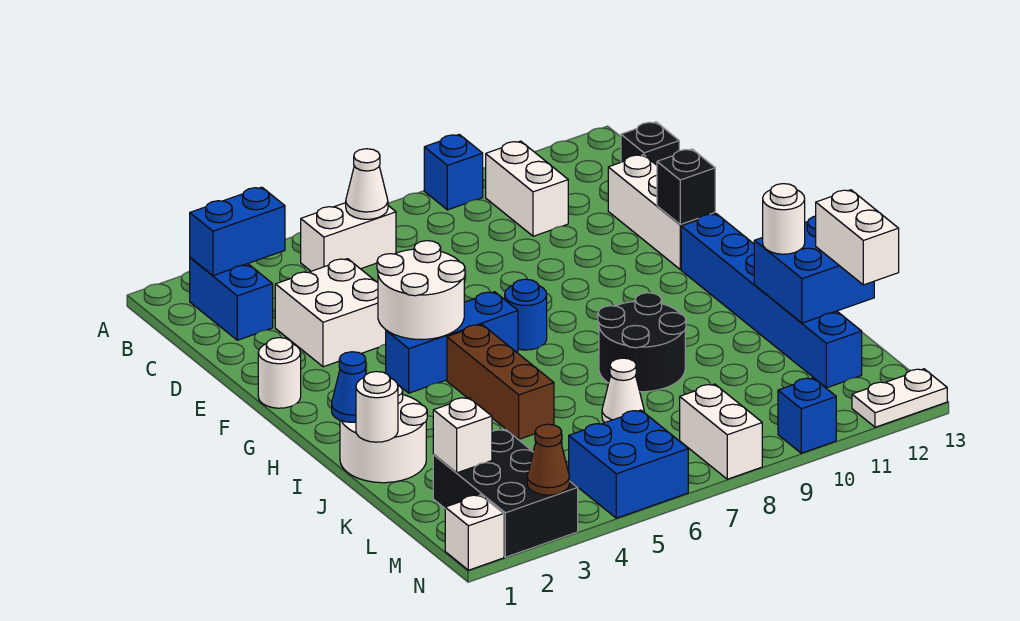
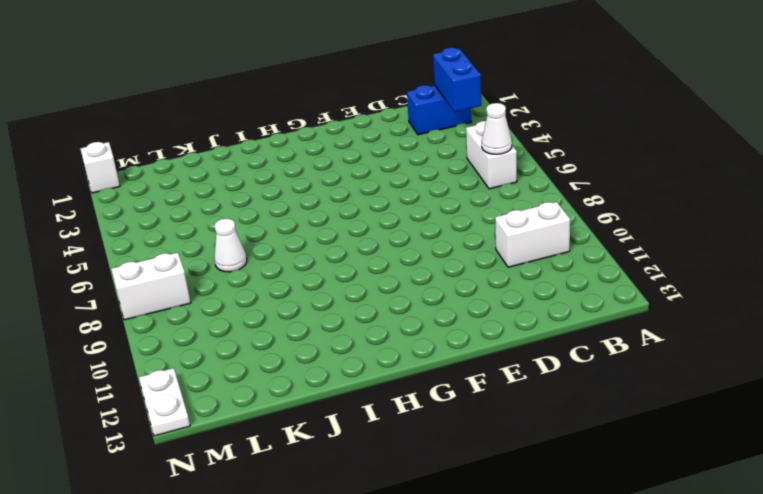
none -> blue 1x1 brick [424,134,483,210]
none -> black 1x1 brick [621,122,679,165]
none -> white 2x2 brick [275,259,386,367]
none -> white 1x3 brick [608,155,715,269]

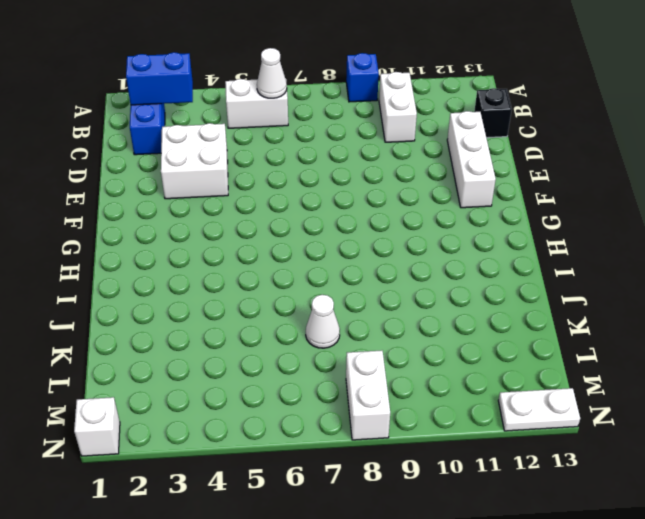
none -> white 1x1 round brick [258,338,301,408]
none -> blue 1x3 brick [386,292,518,393]
none -> blue 1x1 round brick [505,279,547,350]
none -> blue 1x6 brick [681,214,862,388]

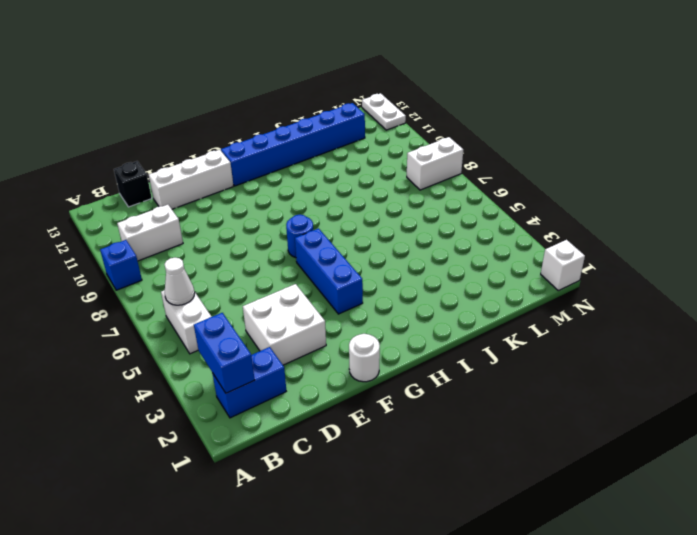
none -> brown 1x3 brick [447,325,554,439]
none -> white 2x2 round brick [340,386,427,483]
none -> black 2x2 round brick [598,293,686,392]
none -> white 1x1 cone [602,358,644,423]

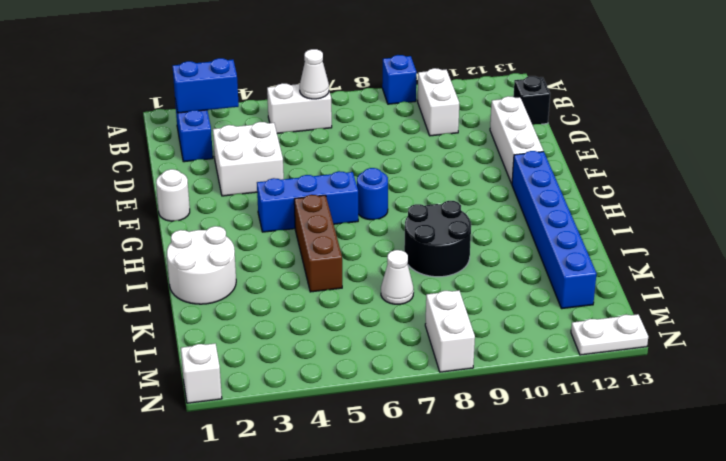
none -> black 2x3 brick [433,429,578,557]
none -> blue 2x2 brick [569,410,688,518]
none -> blue 1x1 brick [778,378,836,453]
none -> white 2x2 round brick [377,241,465,339]

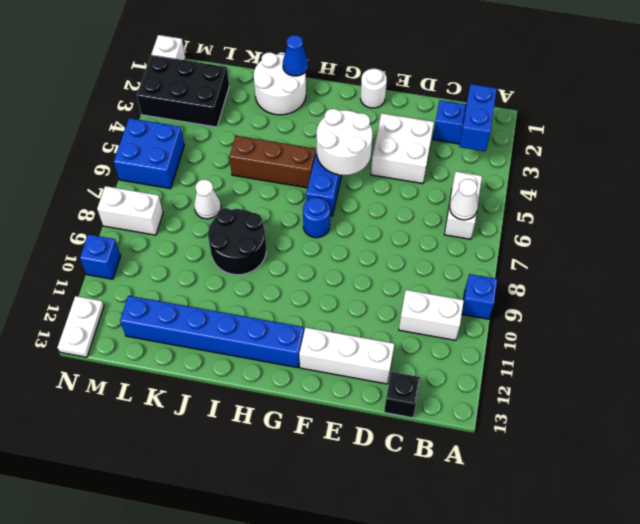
none -> black 1x1 brick [657,149,715,224]
none -> white 1x1 round brick [356,372,398,442]
none -> blue 2x2 brick [754,216,874,323]
none -> white 1x1 brick [433,398,492,473]

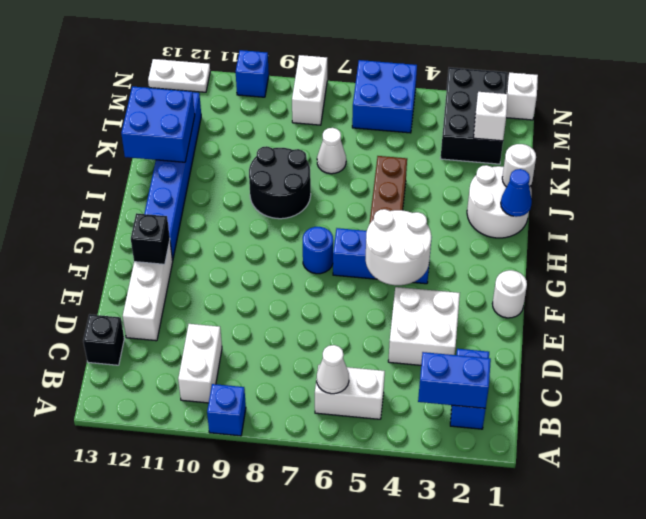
none -> brown 1x1 cone [527,424,569,495]
none -> white 1x1 round brick [763,184,805,254]
none -> white 1x2 brick [816,190,899,285]

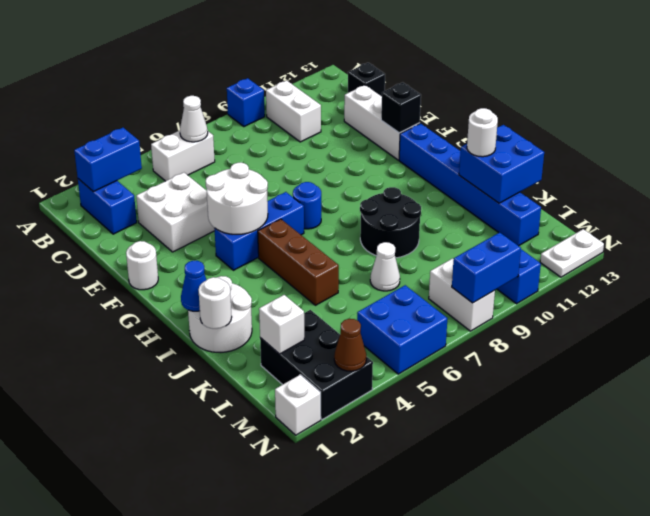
blue 1x2 brick [452,232,521,303] -> none
none -> white 1x2 brick [816,190,899,285]

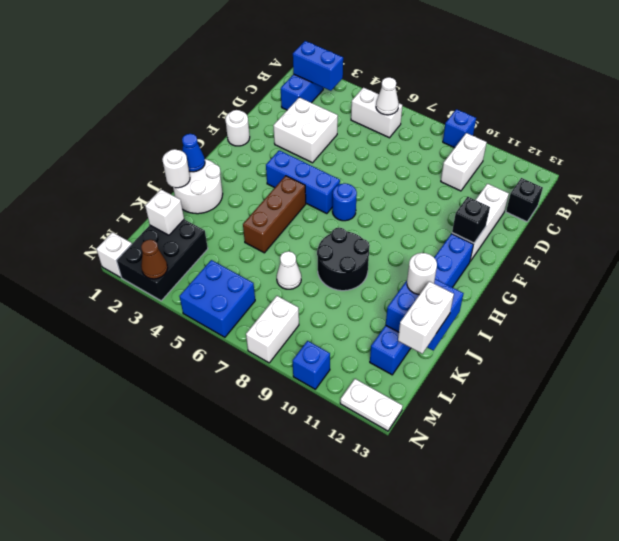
none -> white 2x2 round brick [377,241,465,339]

